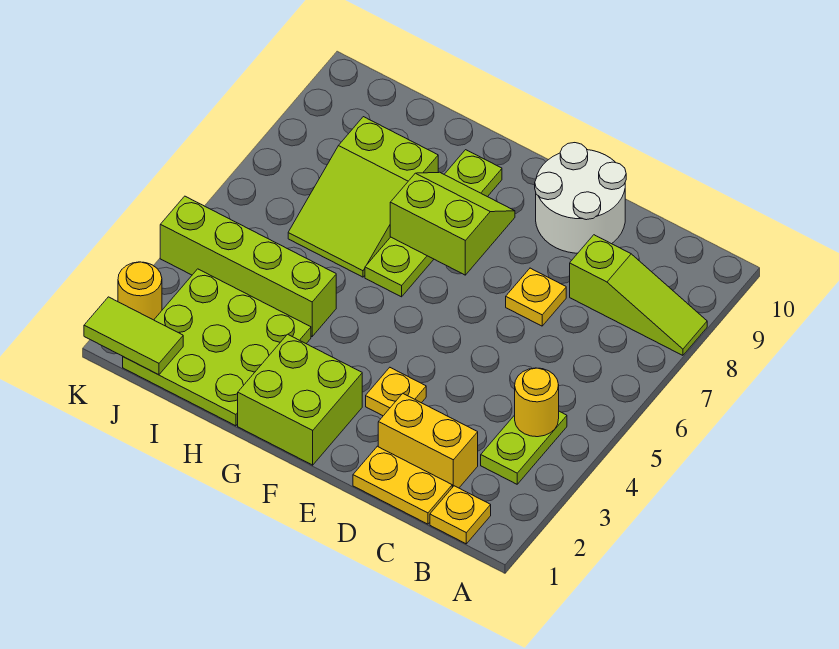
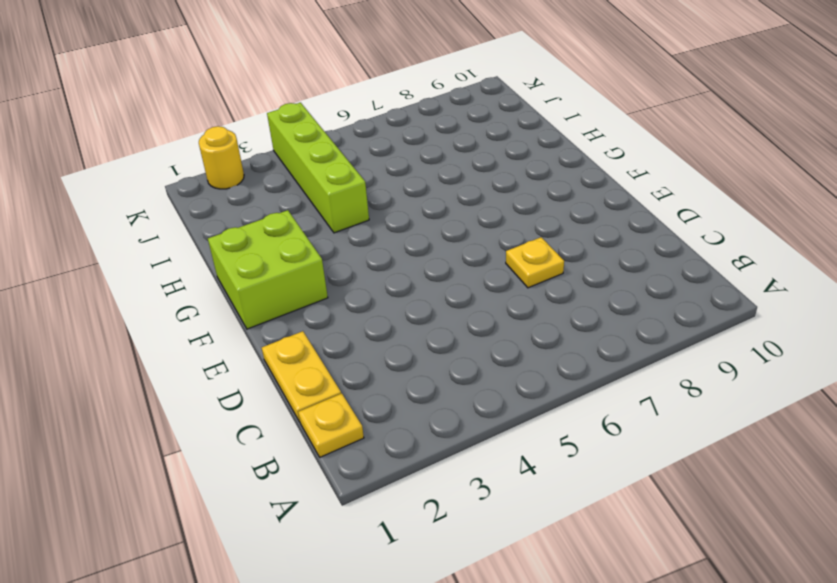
none -> lime 1x3 slope [570,235,707,355]
none -> lime 1x2 plate [481,411,567,484]
none -> yellow 1x2 brick [378,394,478,488]

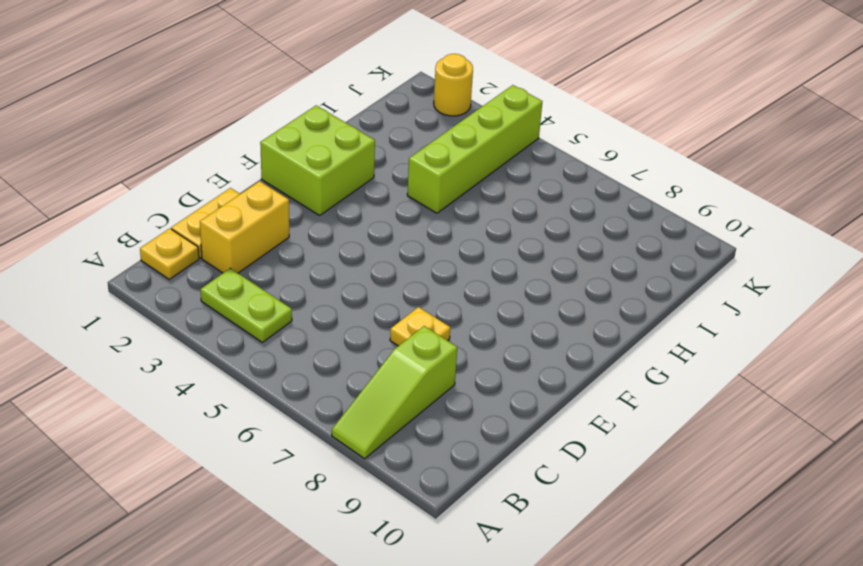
none -> white 2x2 round brick [535,143,626,253]
none -> yellow 1x1 plate [366,368,426,416]
none -> lime 1x4 plate [365,150,502,297]

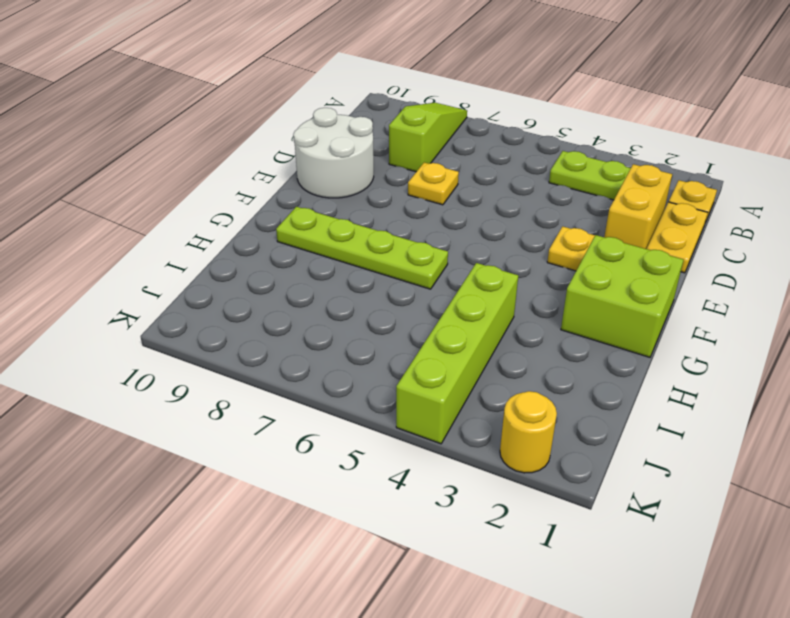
none -> lime 3x3 plate [123,269,311,426]
none -> lime 2x3 slope [288,117,438,277]
none -> yellow 1x1 round brick [515,368,559,437]

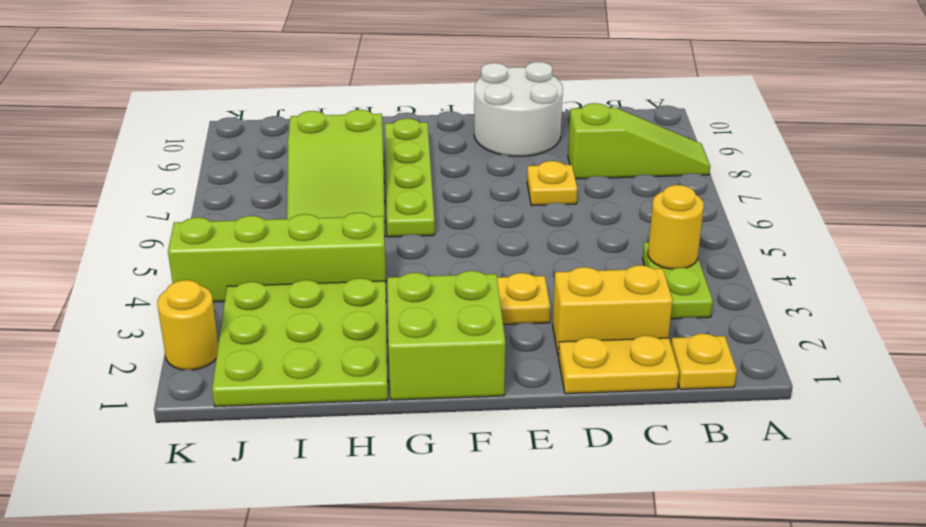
none -> lime 2x2 slope [390,172,515,275]
none -> lime 1x2 tile [84,297,183,375]

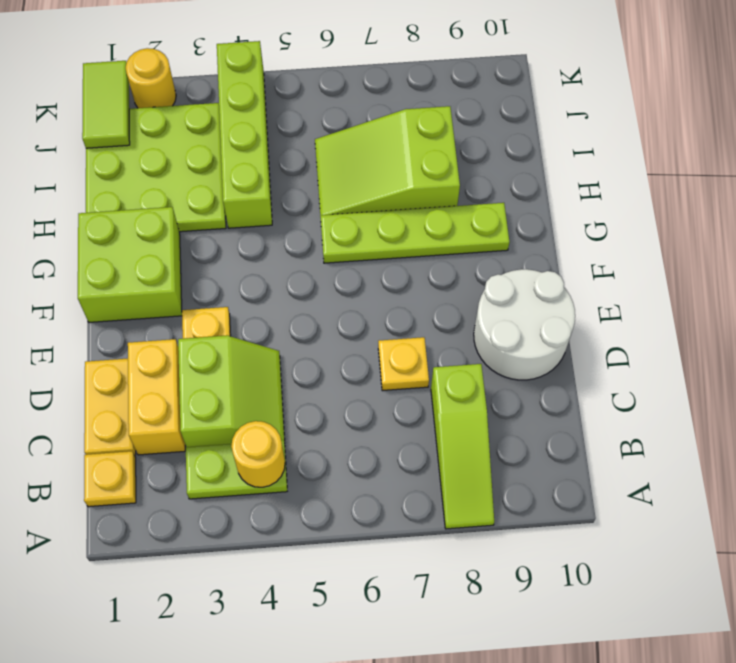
lime 2x2 slope [178,336,285,447] -> lime 2x2 slope moved to [390,172,515,275]

